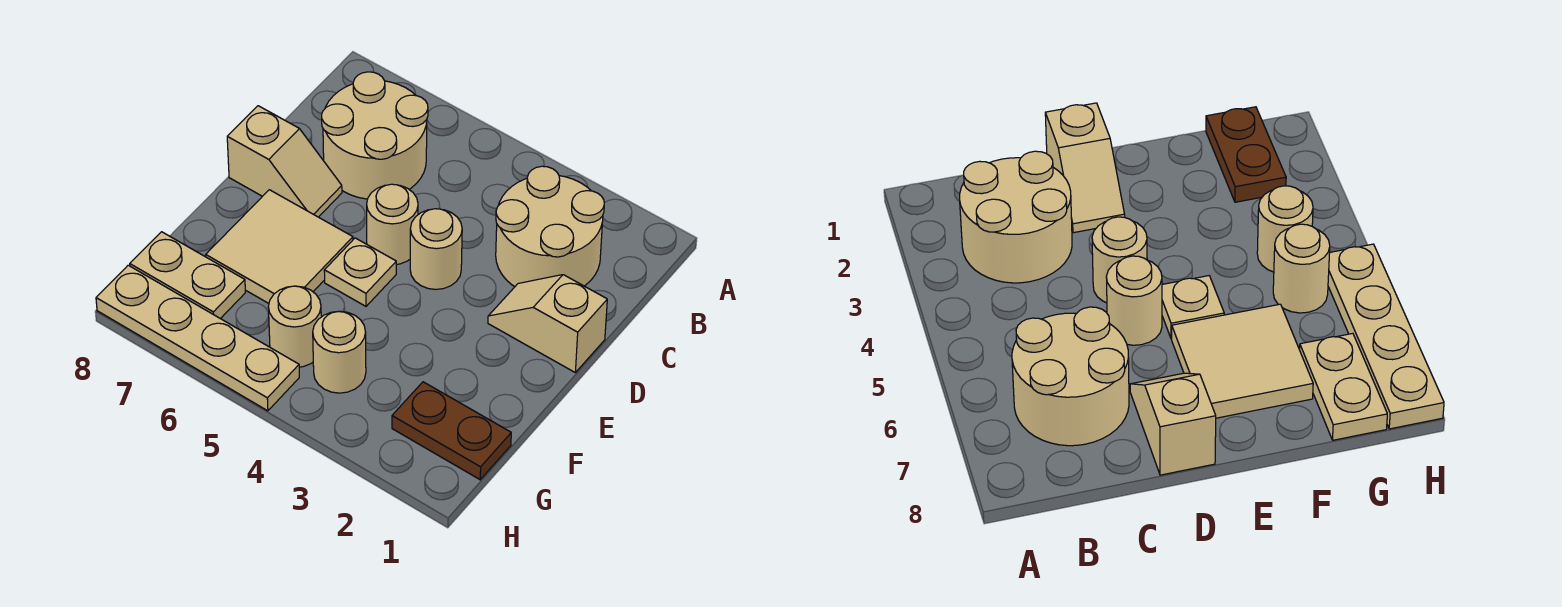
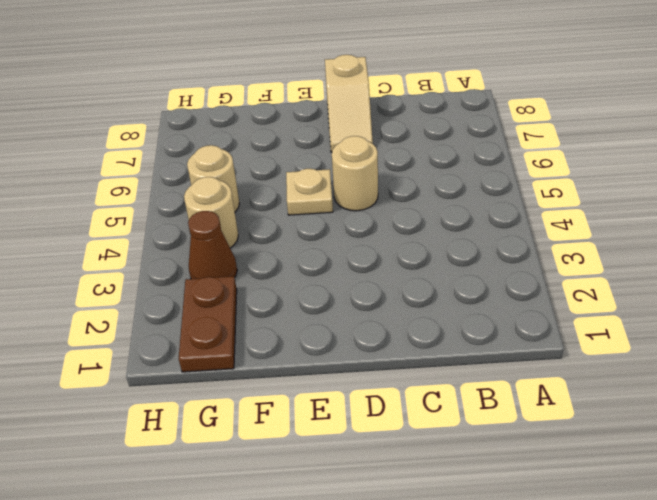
brown 1x1 cone [188,211,237,279] -> none
none -> tan 2x2 round brick [496,166,604,287]
none -> tan 2x2 round brick [322,72,428,199]
none -> tan 1x2 slope [488,275,607,372]

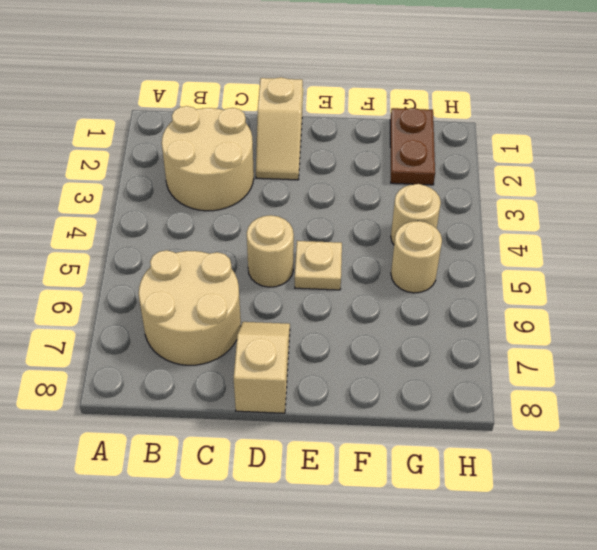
none -> tan 1x1 round brick [410,209,462,289]
none -> tan 2x2 tile [206,190,353,303]
none -> tan 1x2 plate [130,232,245,319]

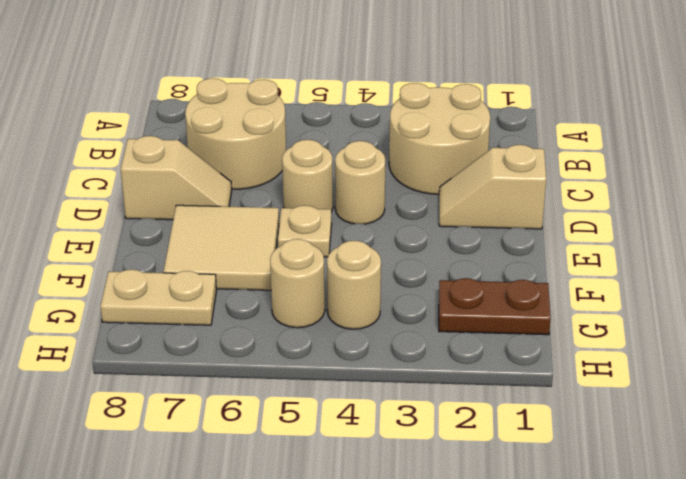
none -> tan 1x4 plate [96,265,299,411]

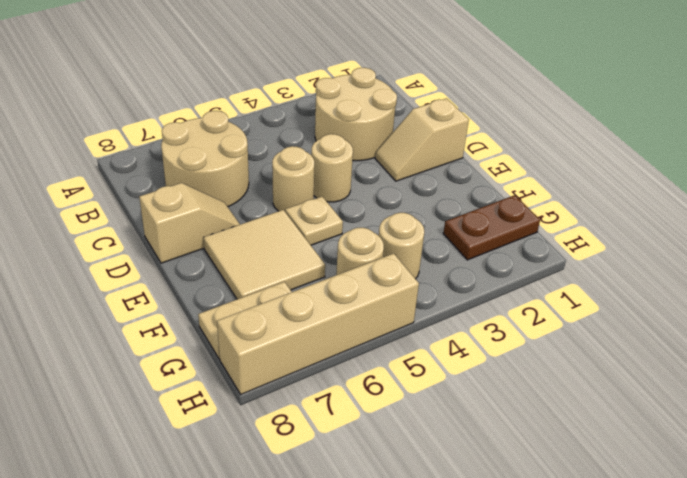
tan 1x4 brick [217,253,419,394] -> tan 1x4 plate [96,265,299,411]

